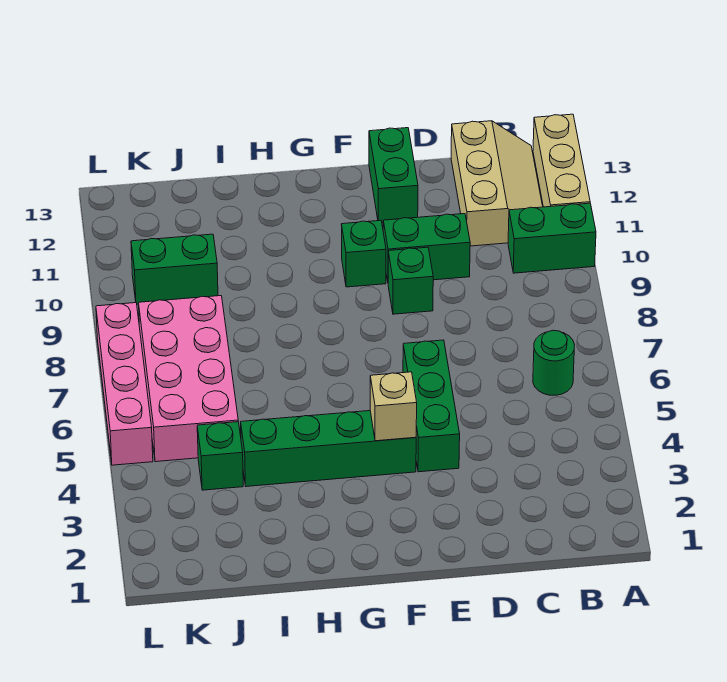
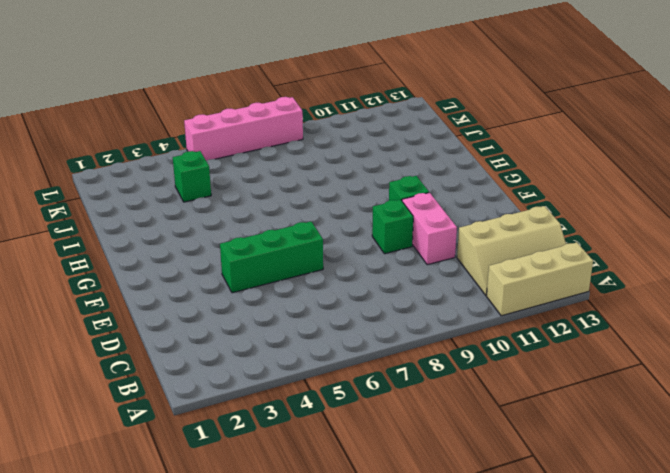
pink 1x2 brick [402,193,457,265] -> green 1x2 brick [383,214,470,281]
none -> green 1x2 brick [508,203,596,273]
none -> green 1x1 round brick [533,330,575,395]
none -> green 1x2 brick [369,128,418,223]

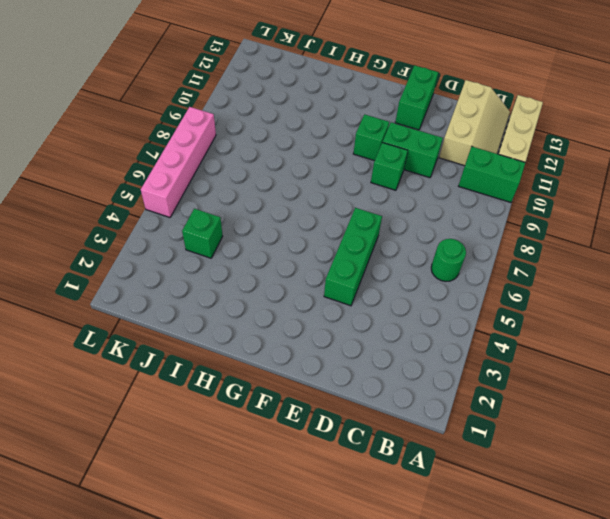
none -> green 1x4 brick [241,411,416,487]
none -> pink 2x4 brick [139,296,238,462]
none -> green 1x2 brick [131,234,218,304]

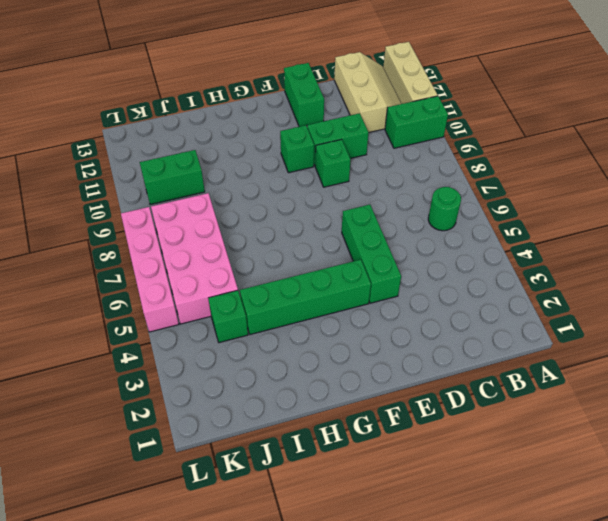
none -> tan 1x1 brick [370,372,417,441]

